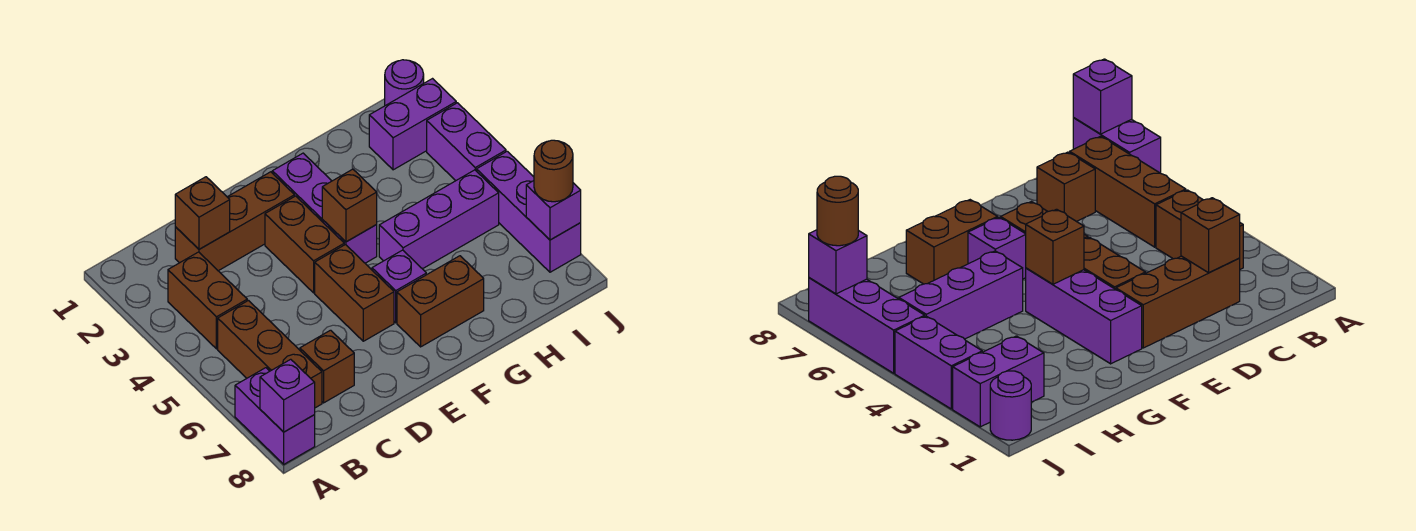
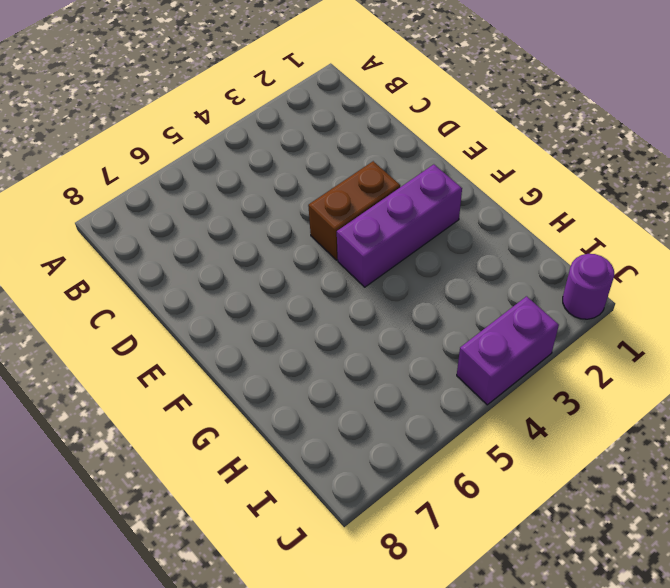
none -> purple 1x2 brick [235,368,315,464]
none -> brown 1x2 brick [168,252,247,349]
none -> brown 1x3 brick [218,301,322,408]

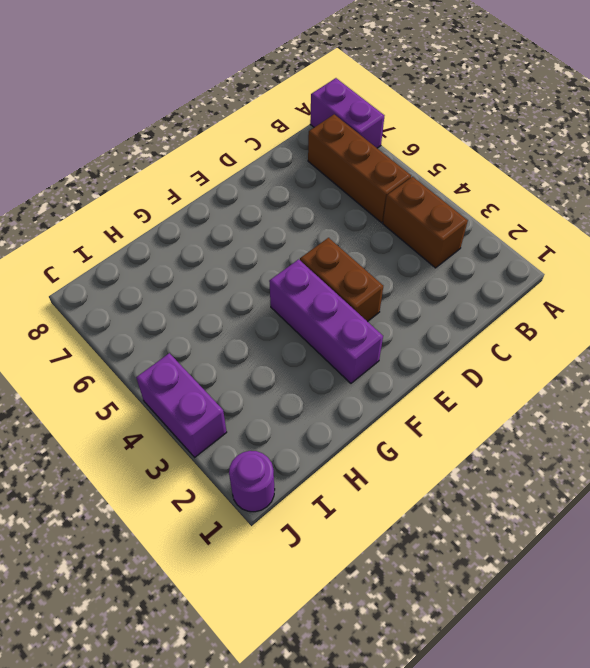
none -> brown 1x3 brick [175,172,295,271]
none -> brown 1x1 brick [300,330,354,403]
none -> brown 1x2 brick [315,245,394,341]

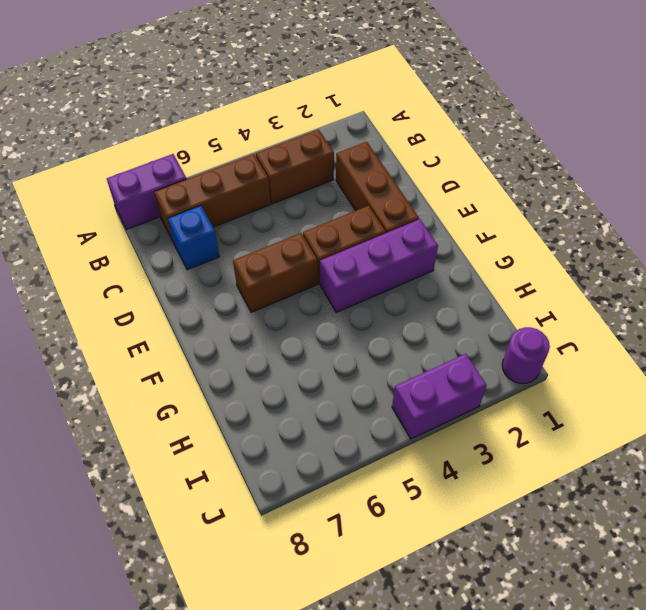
blue 1x1 brick [168,206,219,270] -> brown 1x1 brick [300,330,354,403]
none -> purple 1x1 brick [372,250,426,323]
none -> brown 1x2 brick [397,256,484,347]
none -> purple 1x3 brick [379,170,499,269]

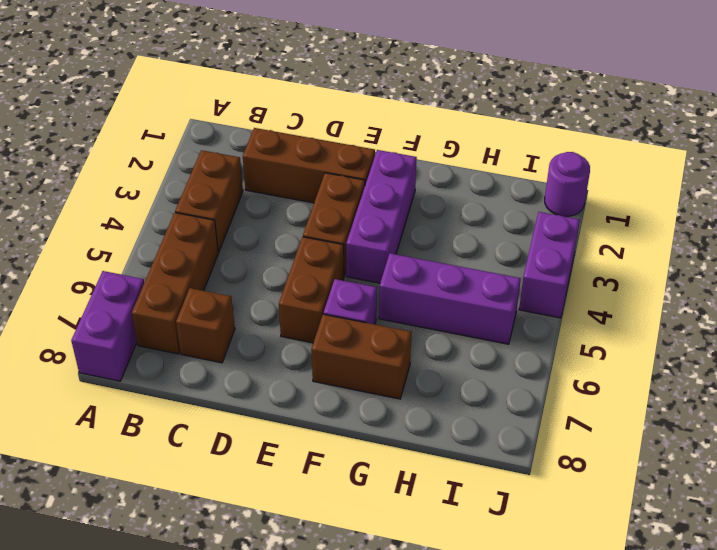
none -> purple 1x2 brick [369,79,456,170]
none -> purple 1x3 brick [476,151,581,272]
none -> purple 1x1 brick [260,359,315,432]

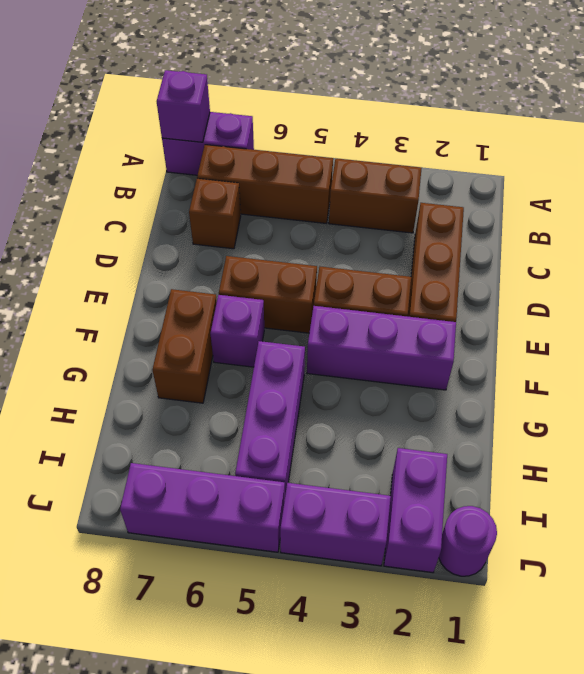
none -> brown 1x1 brick [175,177,230,249]
none -> brown 1x1 brick [322,169,377,242]
none -> purple 1x1 brick [526,181,581,240]

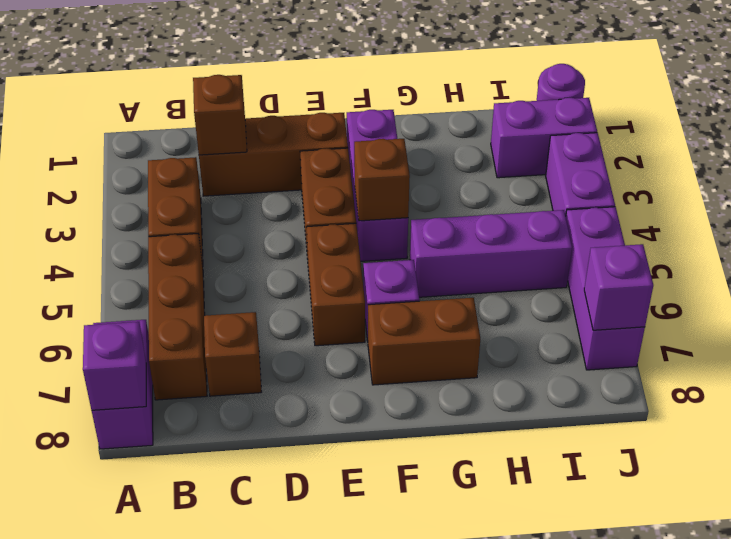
none -> brown 1x1 round brick [534,140,573,202]

